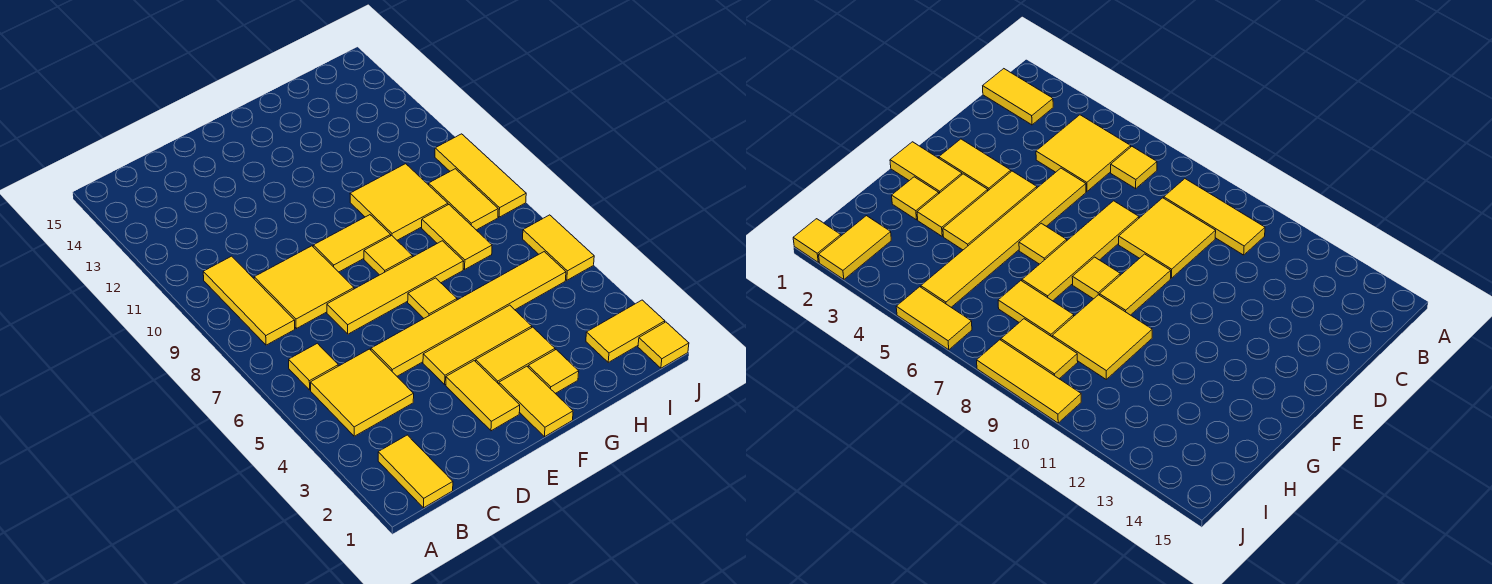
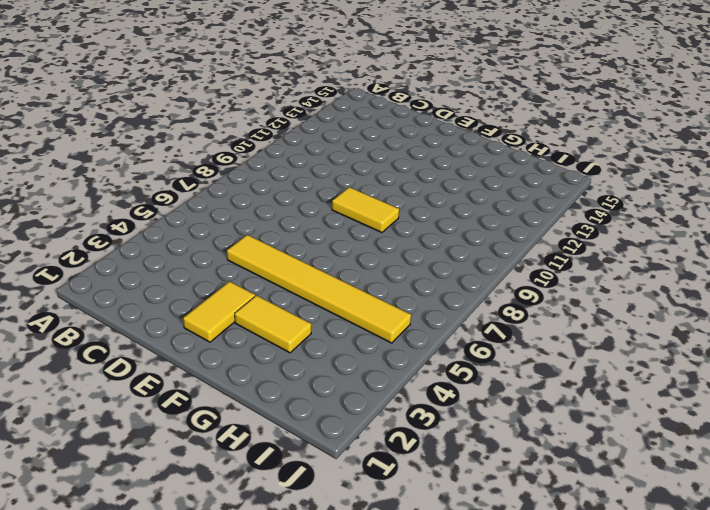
none -> yellow 1x2 tile [378,435,453,508]
none -> yellow 2x2 tile [311,349,414,436]
none -> yellow 1x1 tile [289,343,338,390]

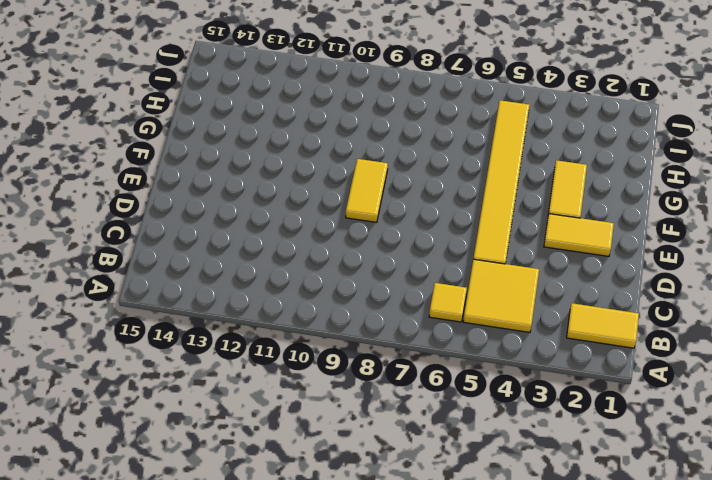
none -> yellow 1x3 tile [203,256,295,345]
none -> yellow 2x2 tile [254,246,354,329]
none -> yellow 1x4 tile [327,241,464,334]

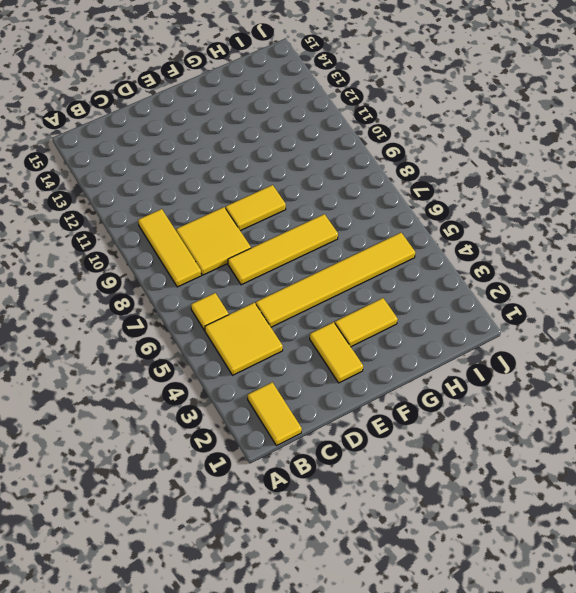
none -> yellow 1x3 tile [423,305,532,385]
none -> yellow 1x2 tile [499,366,573,437]
none -> yellow 1x1 tile [408,278,457,318]

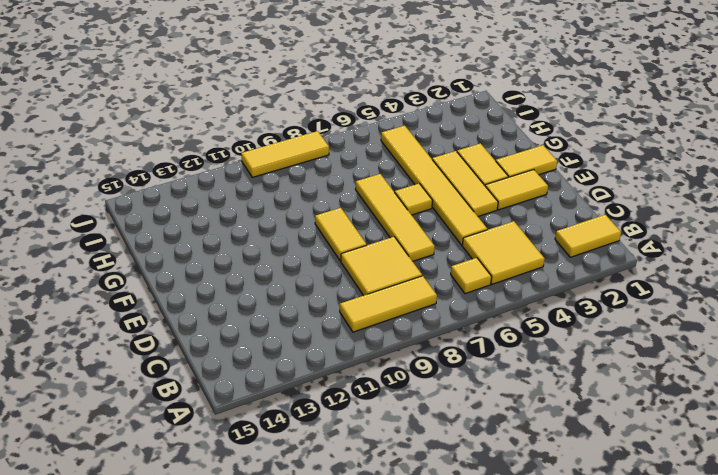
none -> yellow 1x1 tile [364,235,412,275]
none -> yellow 1x1 tile [528,350,579,393]
none -> yellow 2x2 tile [350,164,448,240]

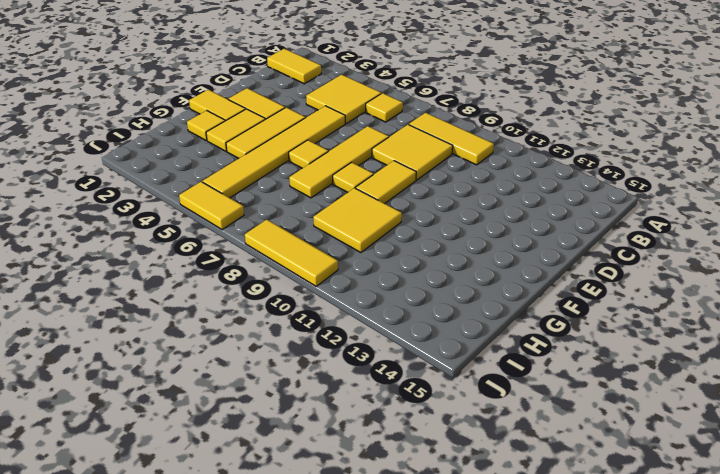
none -> yellow 1x2 tile [422,205,492,269]
none -> yellow 1x2 tile [586,300,665,362]
none -> yellow 1x2 tile [429,169,498,230]

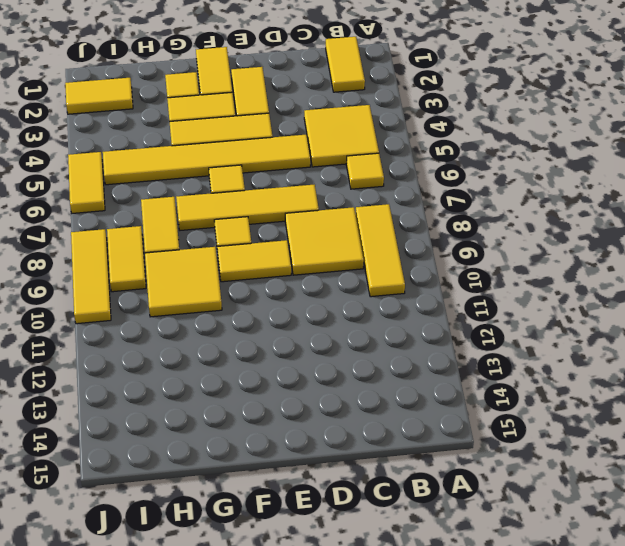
none -> yellow 1x1 tile [638,322,689,368]

